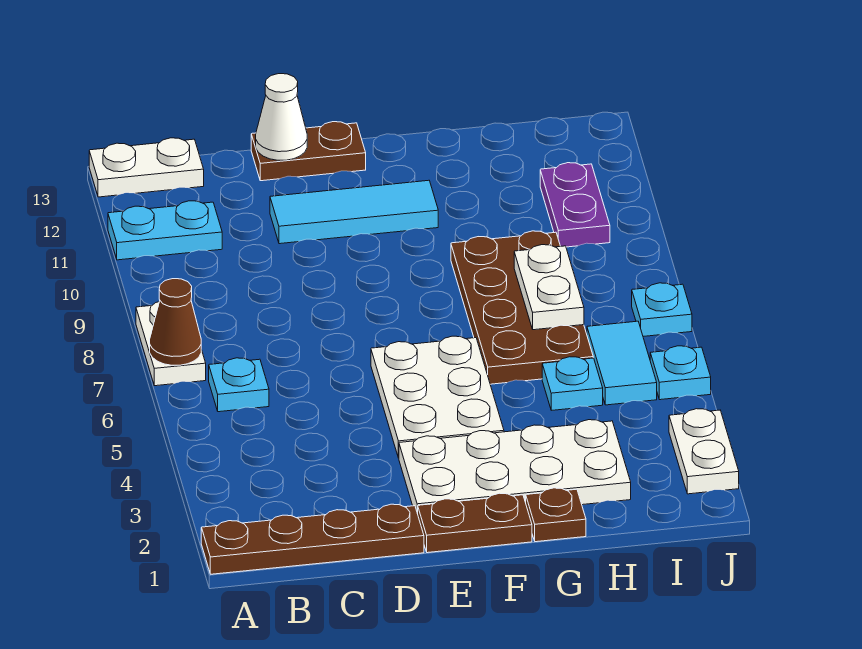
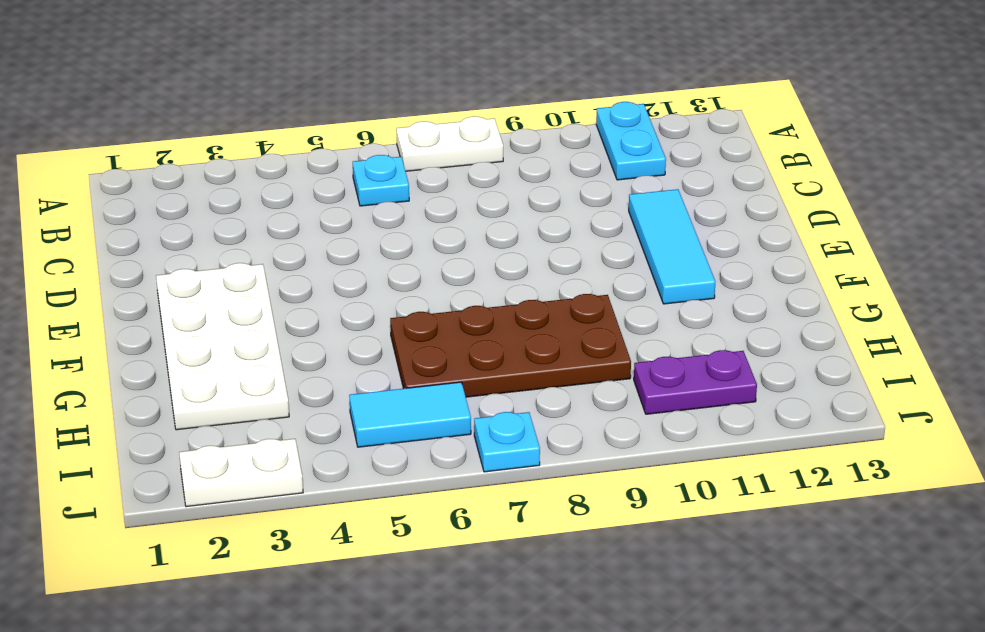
none -> brown 1x4 plate [201,504,424,574]
none -> white 1x2 plate [89,138,204,197]
none -> brown 1x2 plate [251,122,366,181]

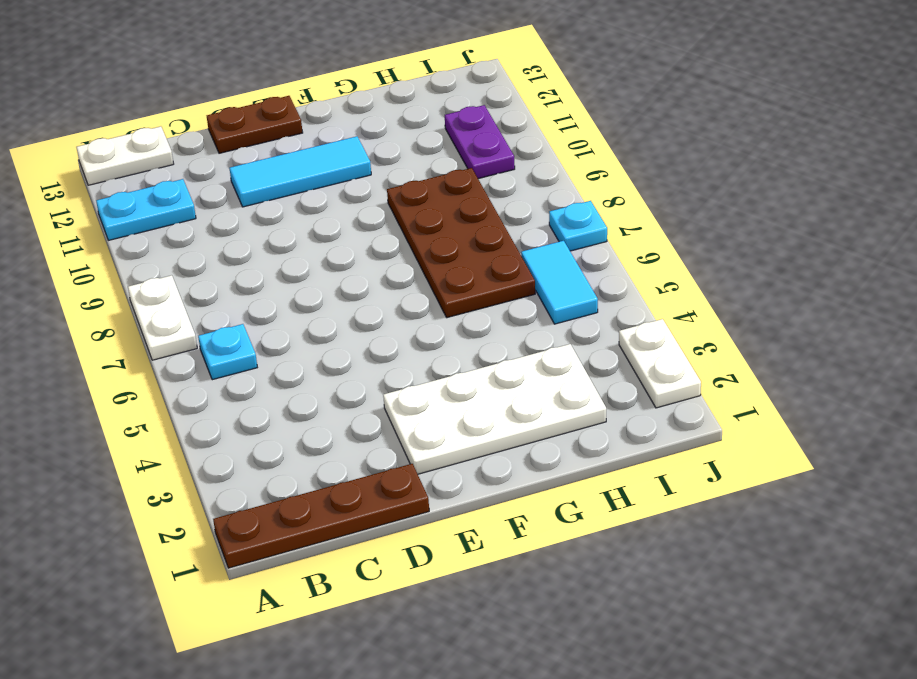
none -> brown 1x2 plate [418,493,532,553]
none -> white 2x3 plate [371,336,504,458]
none -> brown 1x1 plate [526,488,586,542]

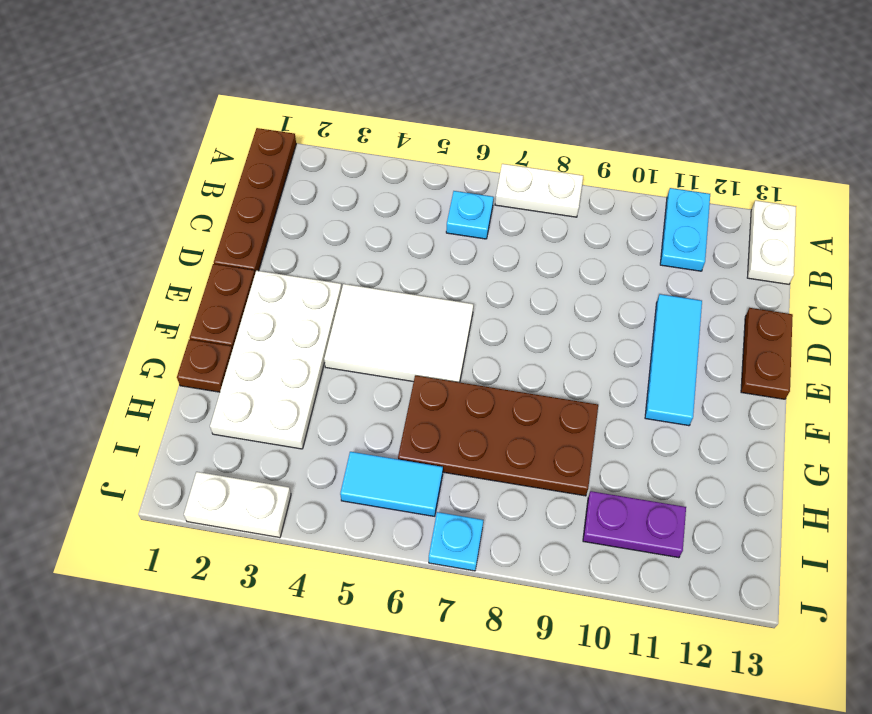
white 2x3 tile [324,284,473,382] -> white 2x3 plate [371,336,504,458]
none -> cyan 1x1 plate [542,357,603,410]
none -> cyan 1x1 plate [650,346,711,400]
none -> brown 1x1 cone [150,279,201,365]

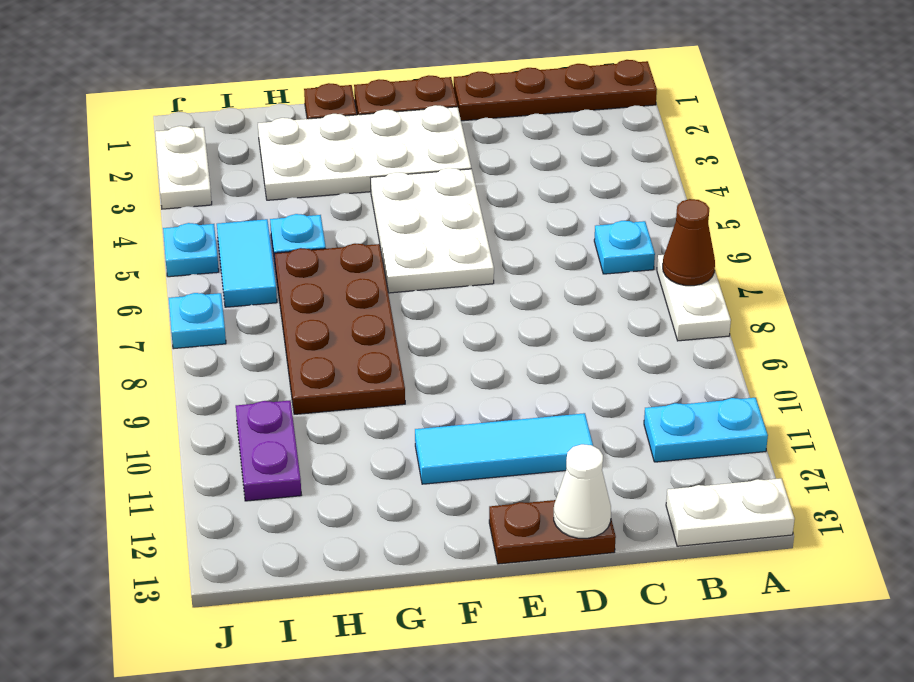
none -> white 1x2 plate [514,245,584,330]

